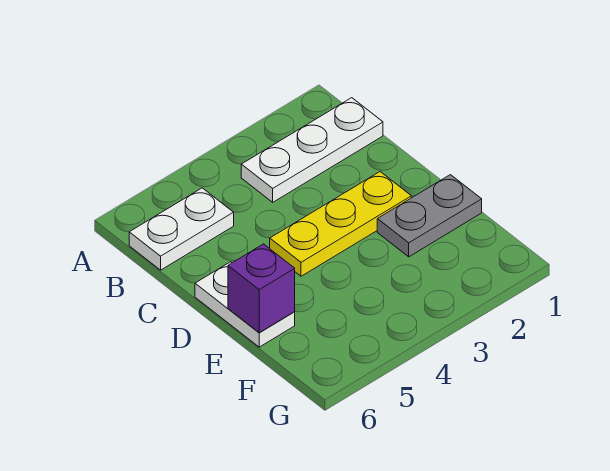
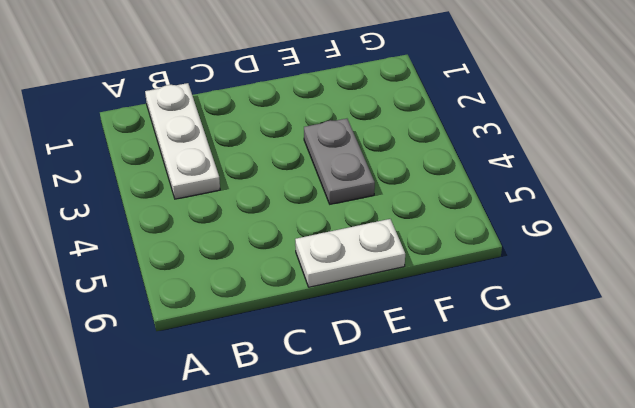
grey 1x2 plate [304,119,375,204] -> grey 1x2 plate moved to [377,175,482,257]
none -> white 1x2 plate [129,188,234,270]
none -> yellow 1x3 plate [270,172,411,276]

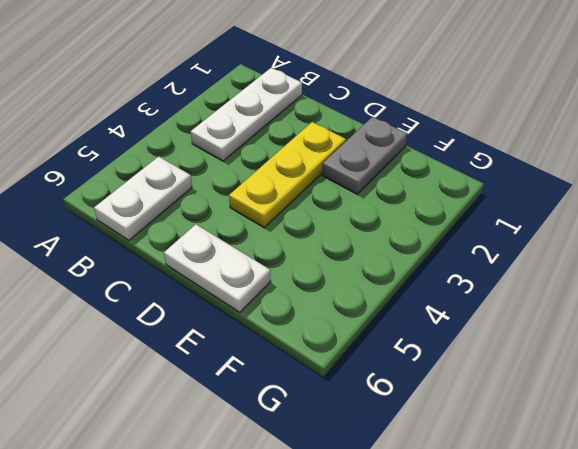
none -> purple 1x1 brick [228,244,295,332]

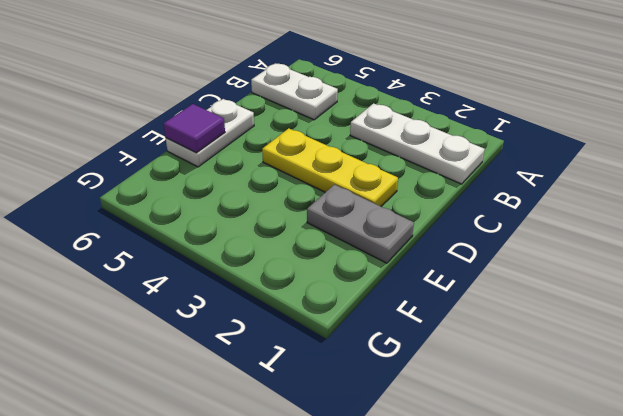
purple 1x1 tile [163,104,225,153] -> purple 1x1 brick [228,244,295,332]

